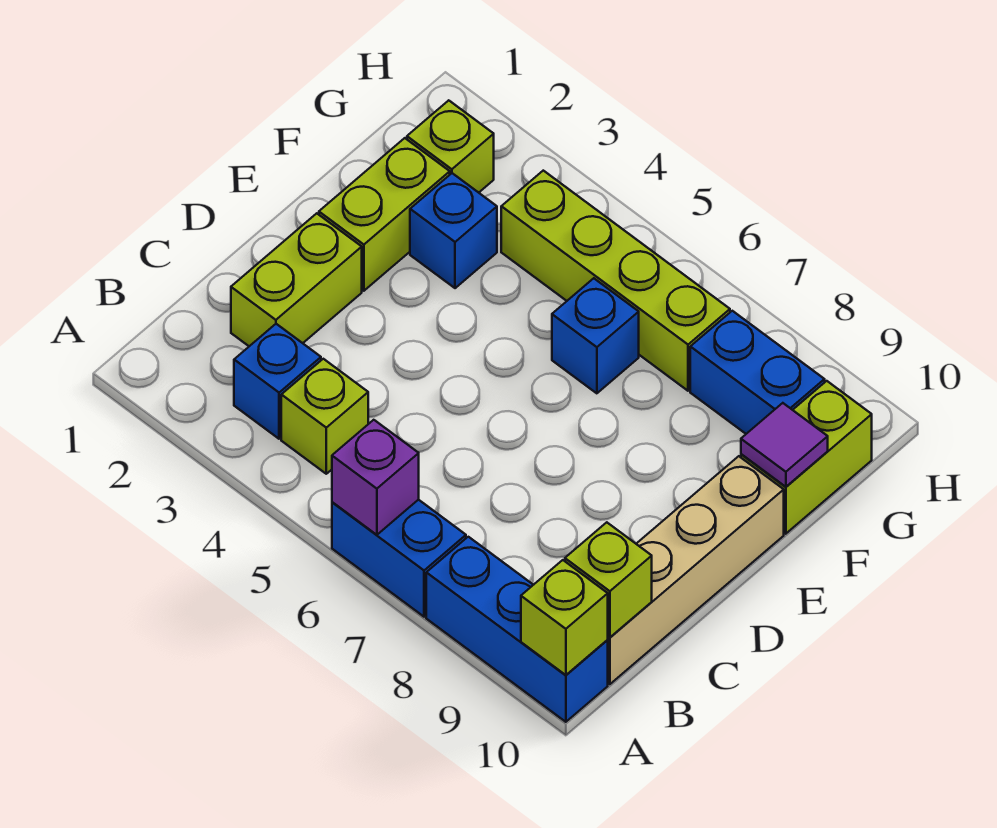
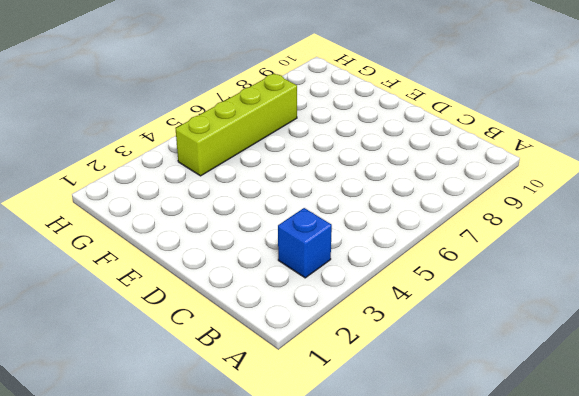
none -> blue 1x2 brick [332,500,466,617]
none -> blue 1x3 brick [426,537,608,722]
none -> lime 1x1 brick [281,359,368,474]

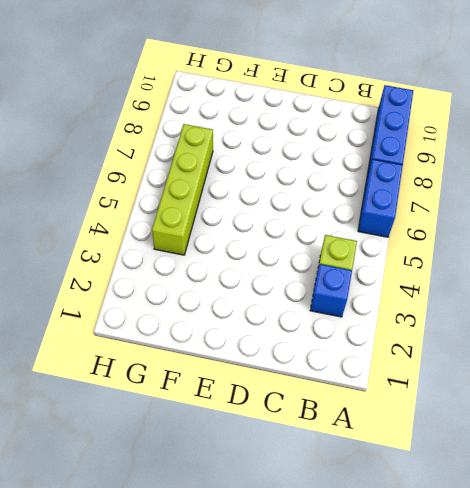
none -> tan 1x4 brick [608,456,784,684]
none -> lime 1x2 brick [231,213,362,346]
none -> lime 1x2 brick [319,138,450,291]

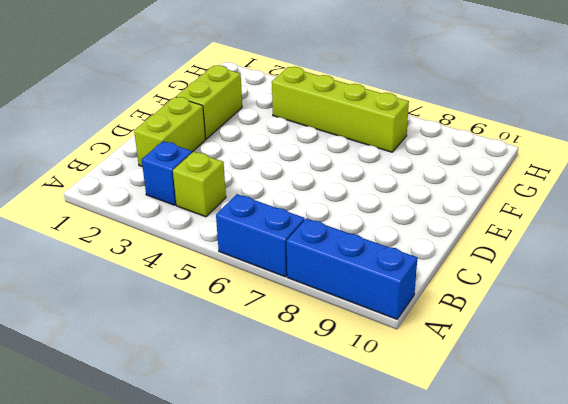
none -> tan 1x4 brick [608,456,784,684]
none -> blue 1x1 brick [410,173,497,288]
none -> blue 1x1 brick [552,278,639,393]

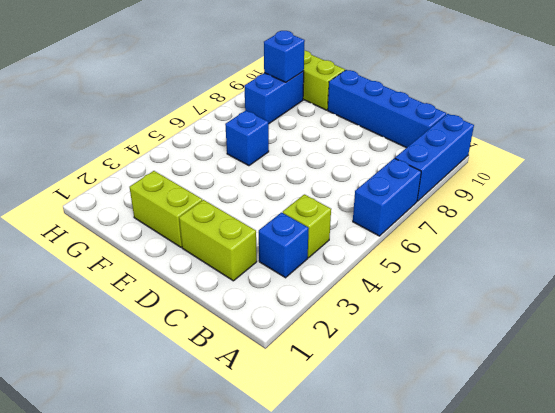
blue 1x4 brick [328,70,446,148] -> tan 1x4 brick [608,456,784,684]
blue 1x1 brick [264,31,305,82] -> blue 1x1 brick moved to [410,173,497,288]
none -> lime 1x1 brick [407,100,494,193]
none -> lime 1x4 brick [501,171,730,391]
none -> purple 1x1 brick [332,420,419,535]

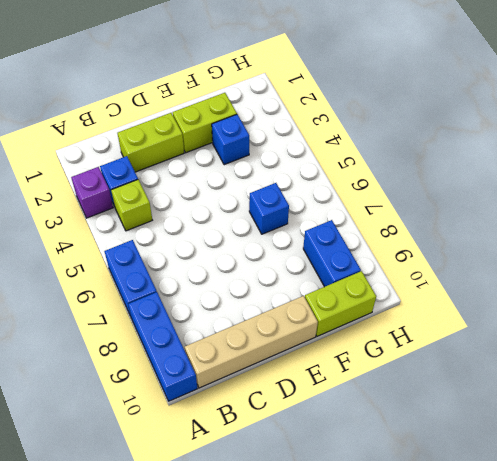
purple 1x1 brick [71,167,113,218] -> purple 1x1 brick moved to [332,420,419,535]
none -> lime 1x1 brick [407,100,494,193]
none -> lime 1x4 brick [501,171,730,391]
none -> lime 1x1 brick [521,560,608,675]

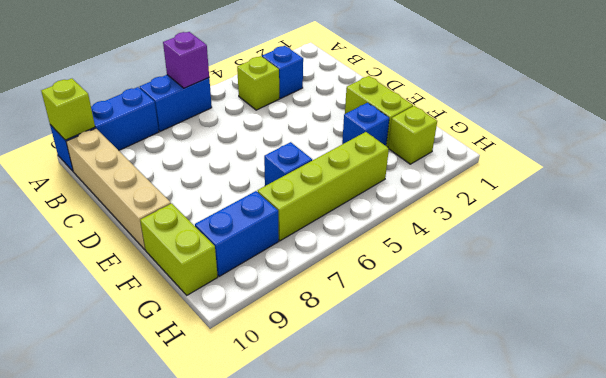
none -> lime 1x2 brick [231,213,362,346]
none -> lime 1x1 brick [565,522,652,637]
none -> purple 1x1 tile [741,403,828,487]

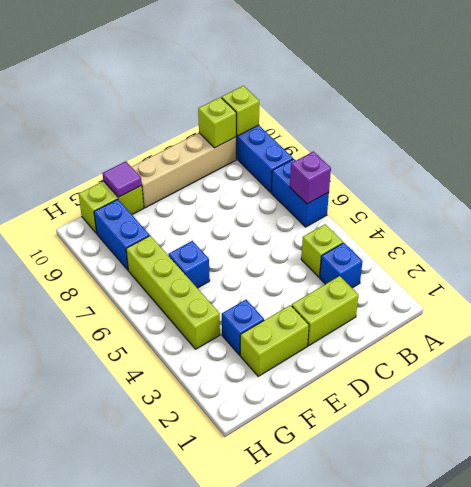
none -> lime 1x1 brick [407,100,494,193]

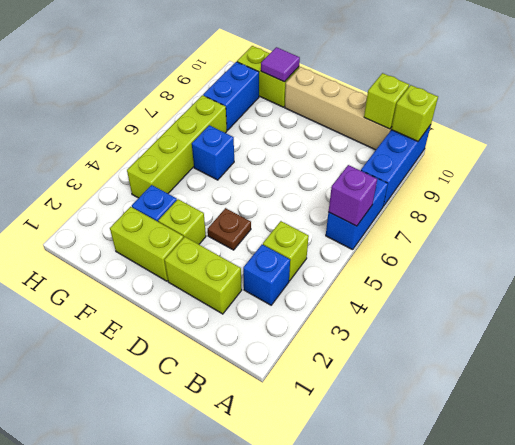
brown 1x1 plate [208,208,251,250] -> none
lime 1x1 brick [158,199,206,244] -> lime 1x1 brick moved to [407,100,494,193]

